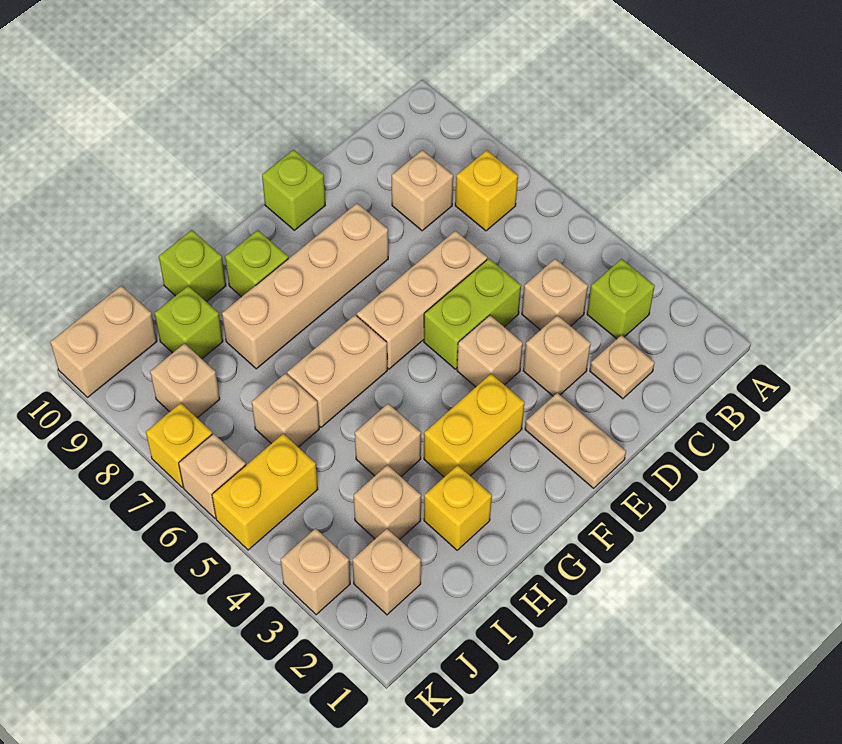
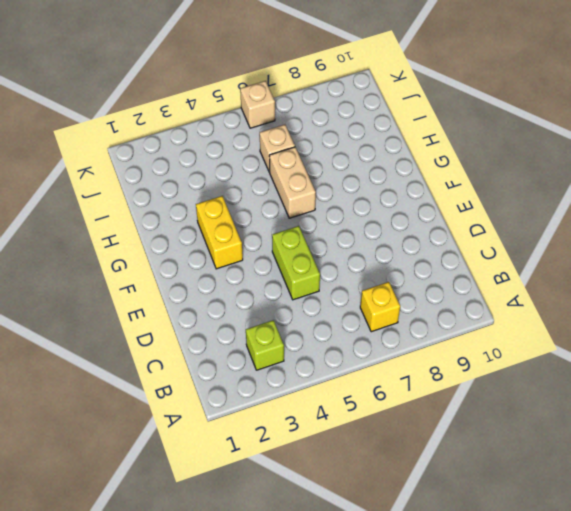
none -> tan 1x1 plate [590,335,655,399]
none -> tan 1x1 brick [522,259,588,330]
none -> tan 1x1 brick [392,150,453,231]

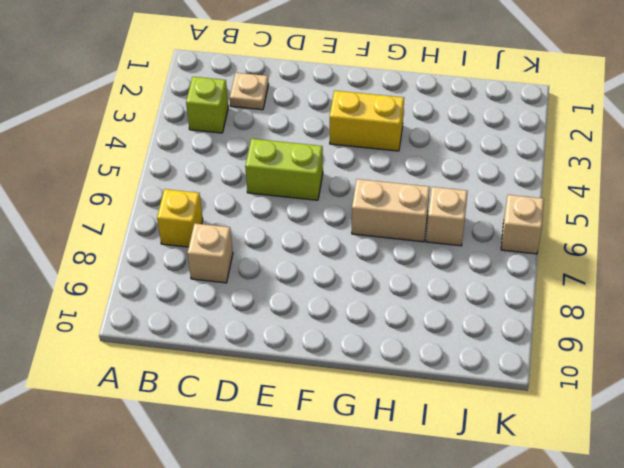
none -> tan 1x1 brick [522,259,588,330]
none -> tan 1x1 brick [523,315,591,396]
none -> tan 1x3 brick [357,231,487,369]

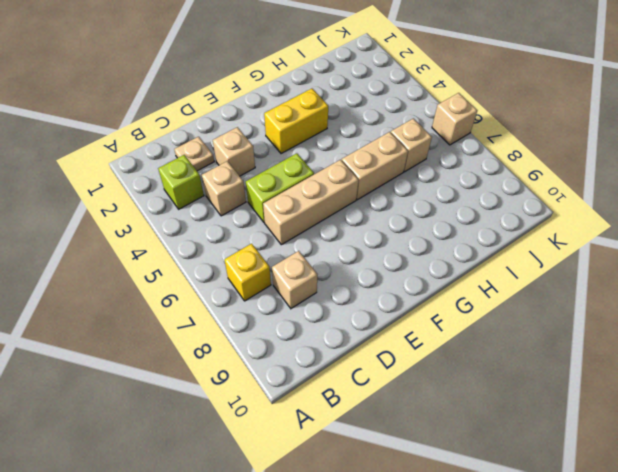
none -> tan 1x2 plate [525,393,626,488]
none -> tan 1x1 brick [457,315,523,387]
none -> tan 1x4 brick [222,203,388,369]

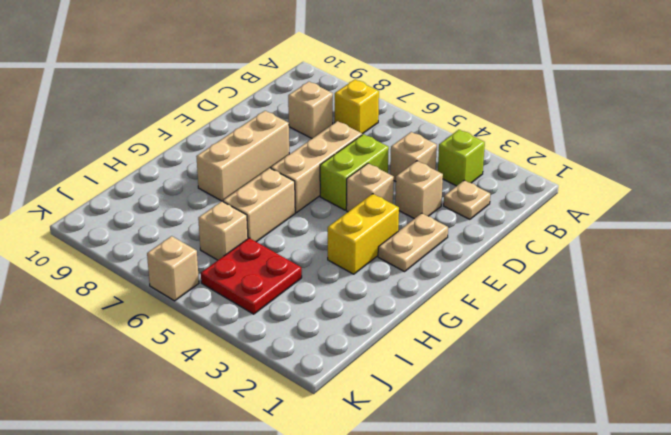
tan 1x2 plate [378,213,448,272] -> tan 1x2 plate turned to [525,393,626,488]
tan 1x3 brick [196,111,289,201] -> tan 1x4 brick [222,203,388,369]
red 2x2 plate [201,238,302,314] -> yellow 1x2 brick [212,434,318,550]
none -> lime 1x1 brick [262,150,325,230]
none -> lime 1x1 brick [225,230,288,297]
none -> yellow 1x1 brick [424,465,492,550]

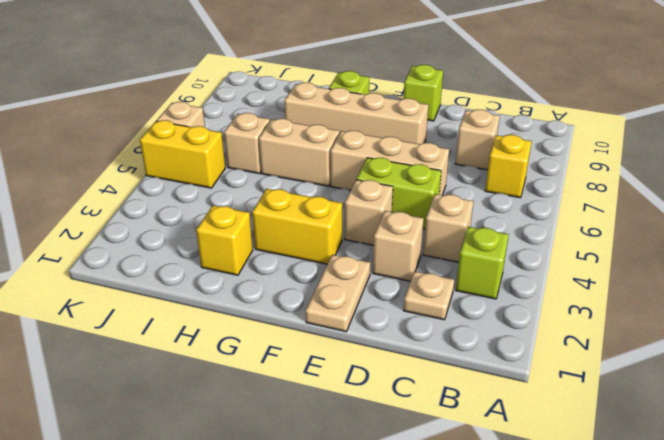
none -> tan 1x1 brick [355,404,421,476]
none -> lime 1x1 brick [159,230,226,302]
none -> tan 1x1 brick [354,465,421,540]

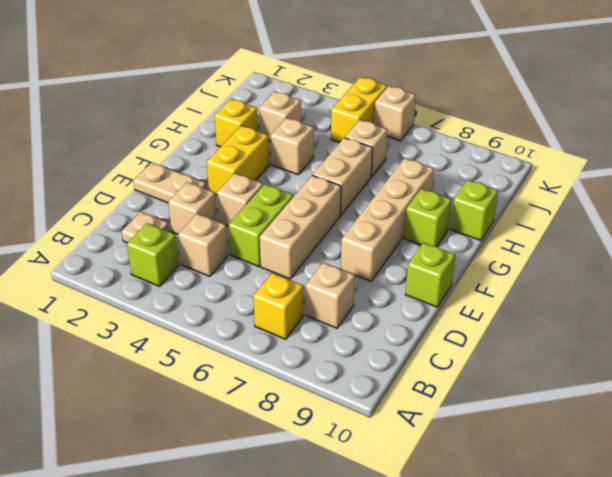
none -> lime 1x1 brick [155,286,223,359]
none -> tan 1x1 brick [353,529,421,615]
none -> tan 1x1 brick [150,344,220,418]

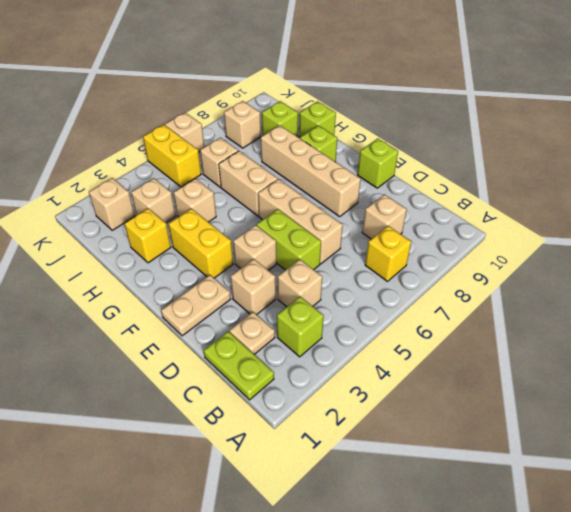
lime 1x2 plate [204,331,274,400] -> none
none -> tan 1x2 brick [50,286,157,397]
none -> tan 1x1 brick [281,528,350,615]
none -> yellow 1x1 brick [146,403,212,487]

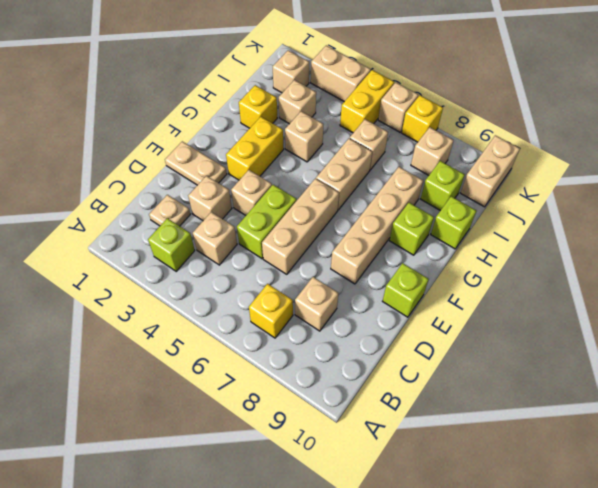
tan 1x2 brick [311,45,371,102] -> tan 1x1 brick [281,528,350,615]

